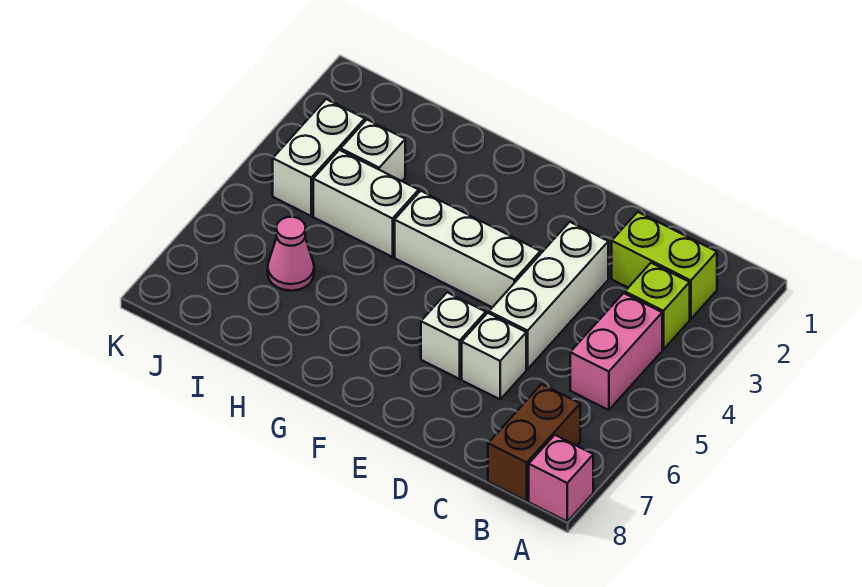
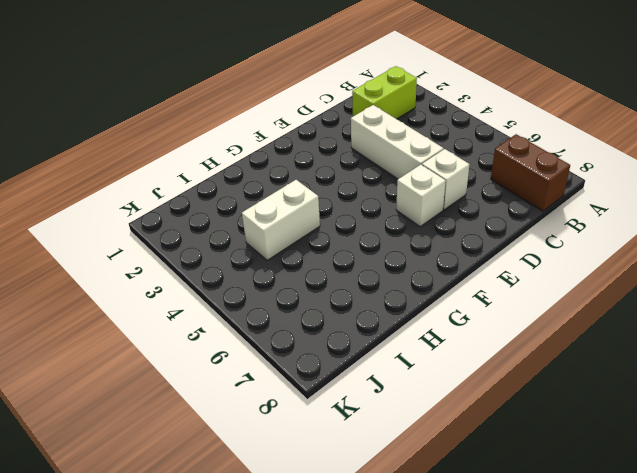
none -> pink 1x1 brick [529,435,593,521]
none -> lime 1x1 brick [625,263,690,349]
none -> pink 1x2 brick [570,293,662,410]

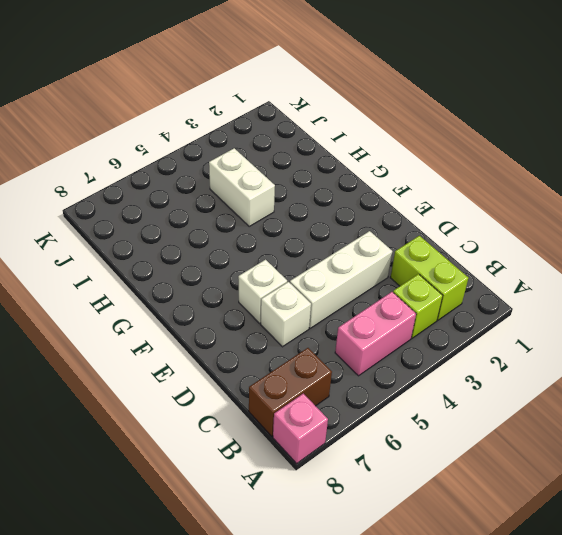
none -> white 1x3 brick [395,191,540,307]
none -> white 1x1 brick [341,120,405,181]
none -> pink 1x1 cone [268,217,314,291]

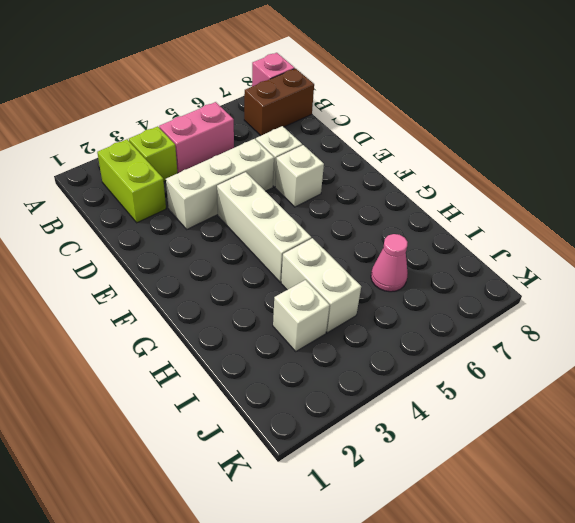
none -> white 1x2 brick [273,99,365,216]

